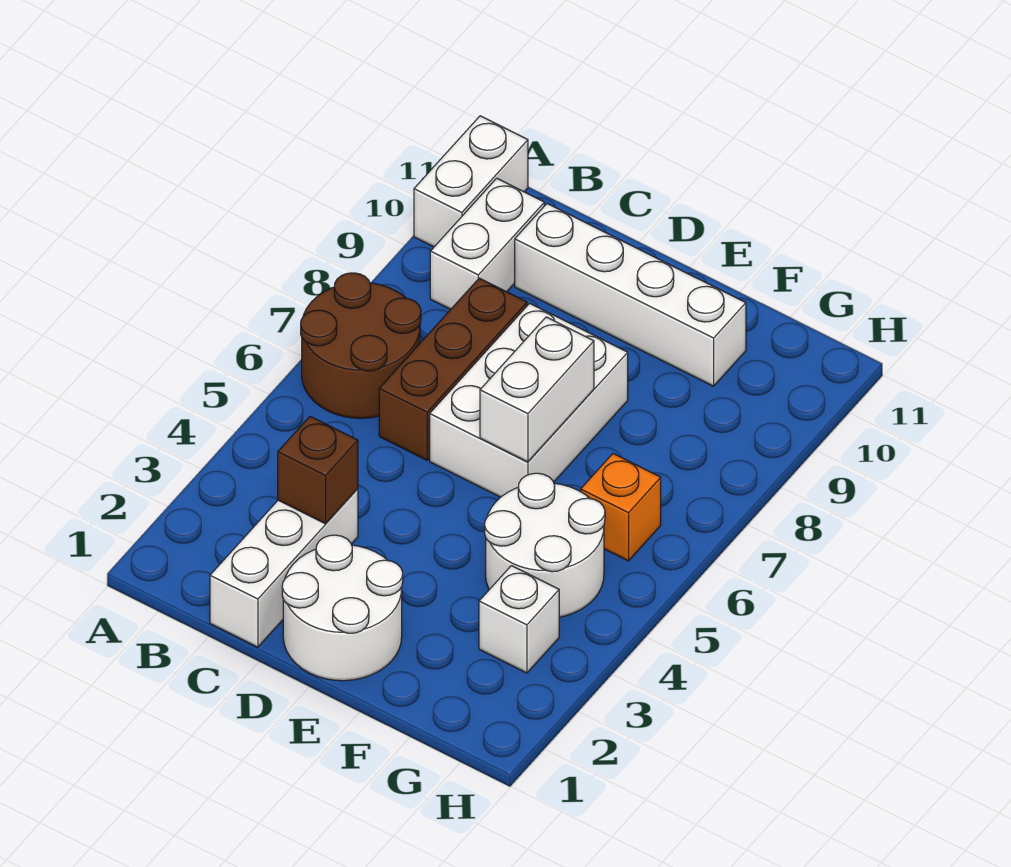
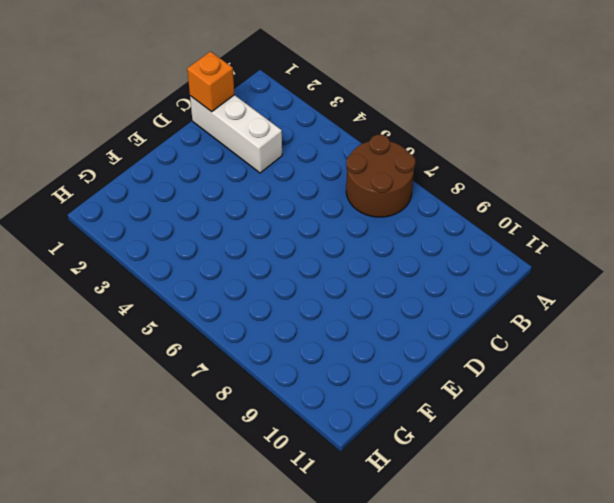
orange 1x1 brick [187,51,234,112] -> orange 1x1 brick moved to [581,454,661,561]
none -> white 1x2 brick [414,116,528,247]
none -> white 1x2 brick [430,178,544,309]
none -> brown 1x3 brick [379,278,527,460]

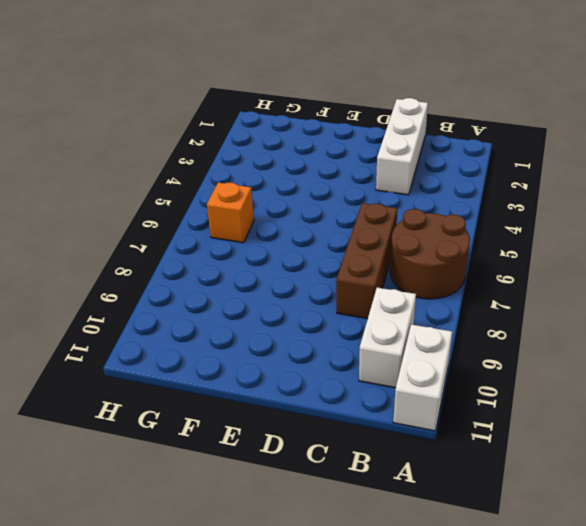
none -> white 1x4 brick [515,204,746,386]
none -> white 2x2 round brick [282,535,403,681]
none -> white 2x3 brick [430,303,628,497]

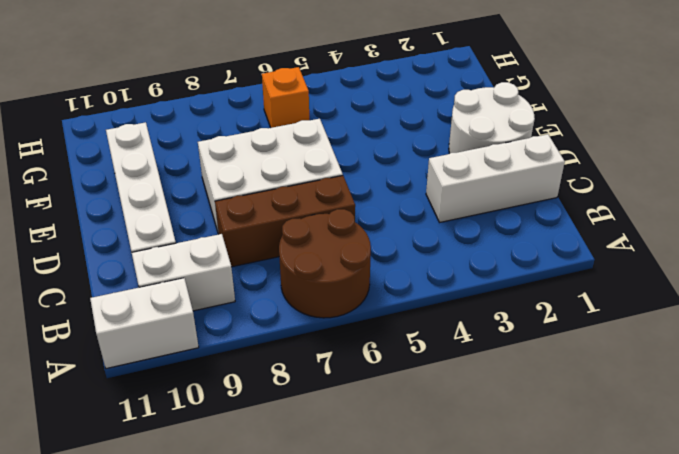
none -> white 2x2 round brick [485,473,605,617]
none -> white 1x1 brick [479,566,559,673]
none -> brown 1x1 brick [278,416,358,524]

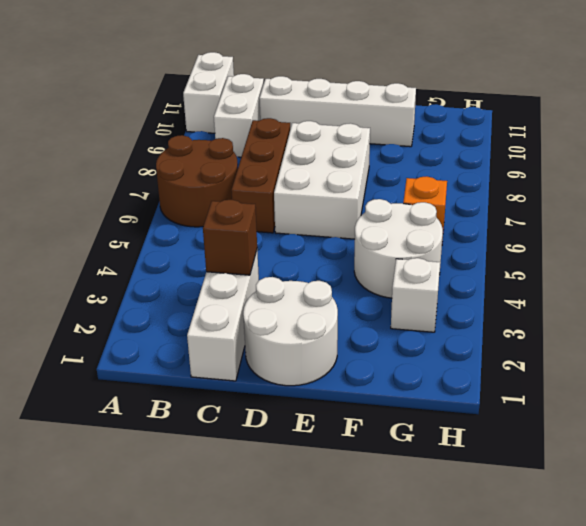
none -> white 1x2 brick [480,317,594,462]

